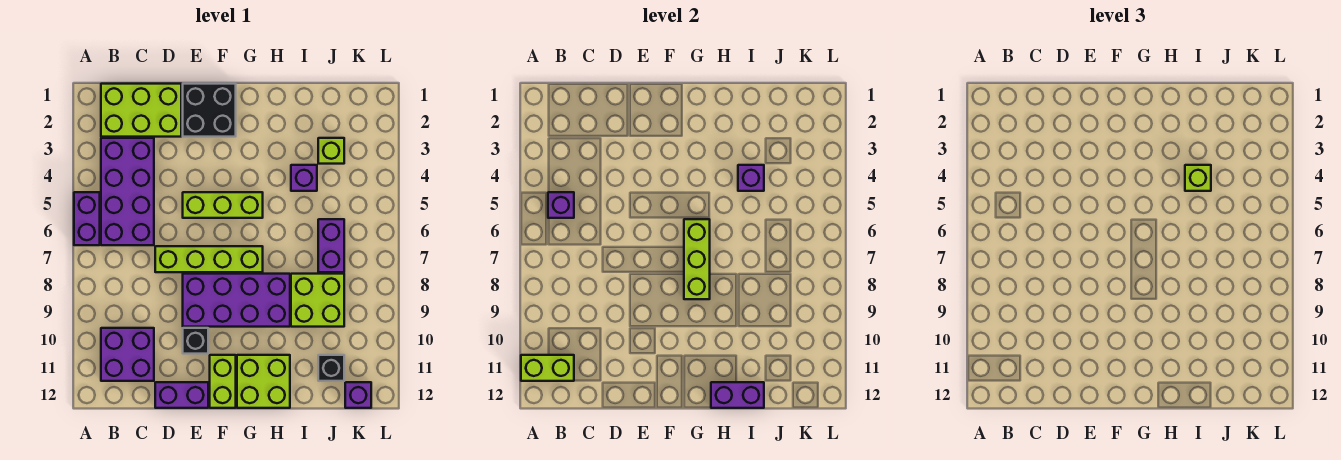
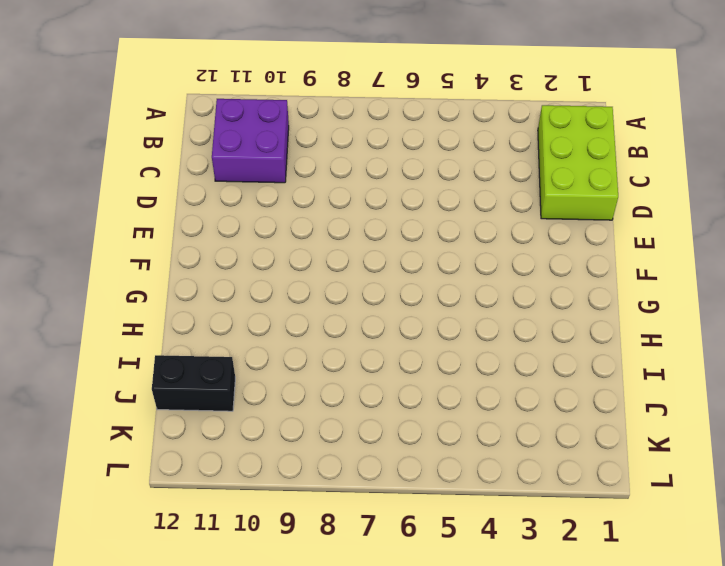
black 1x2 brick [152,355,235,411] -> black 1x1 brick [318,355,344,381]
none -> purple 1x2 brick [74,192,100,245]
none -> purple 2x4 brick [101,138,154,245]
none -> lime 1x4 brick [155,246,263,272]

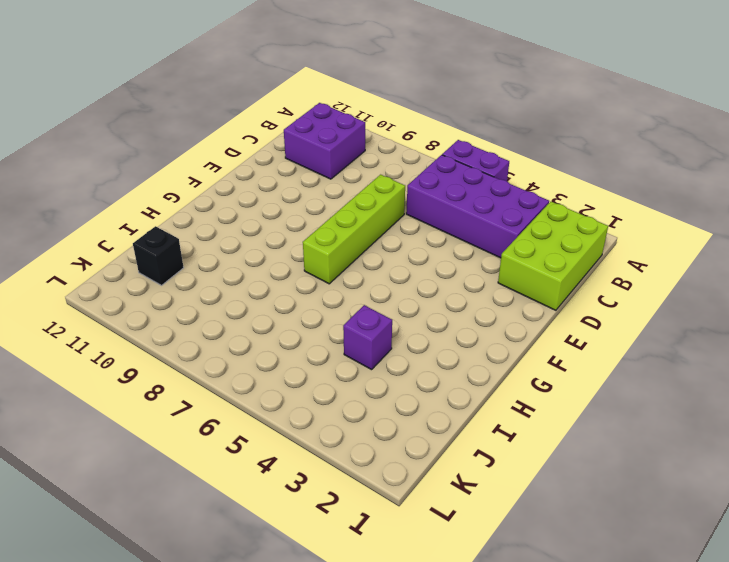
none -> purple 1x2 brick [155,382,208,408]
none -> black 2x2 brick [183,84,236,137]
none -> lime 1x3 brick [183,192,263,218]

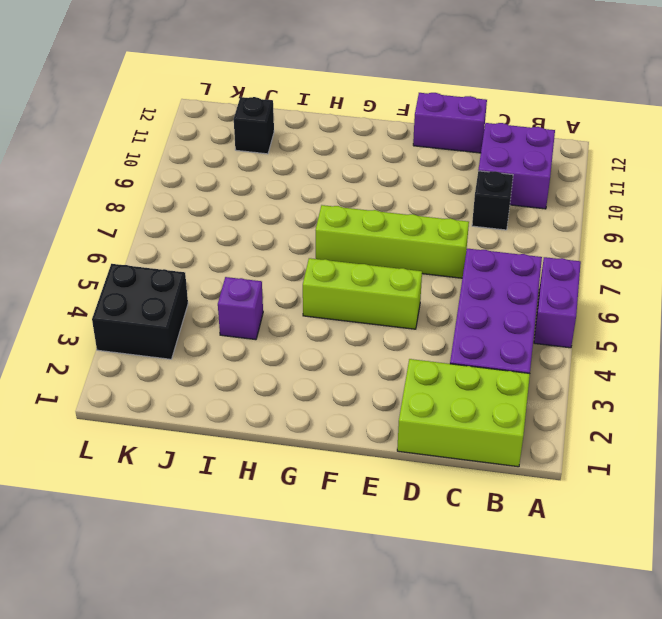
black 1x1 brick [472,171,513,230] -> black 1x1 brick moved to [183,328,208,354]
black 2x2 brick [92,264,188,359] -> black 2x2 brick moved to [183,84,236,137]
none -> purple 2x4 brick [183,274,290,327]
none -> lime 1x2 brick [210,355,236,408]
none -> lime 2x2 brick [237,355,290,408]

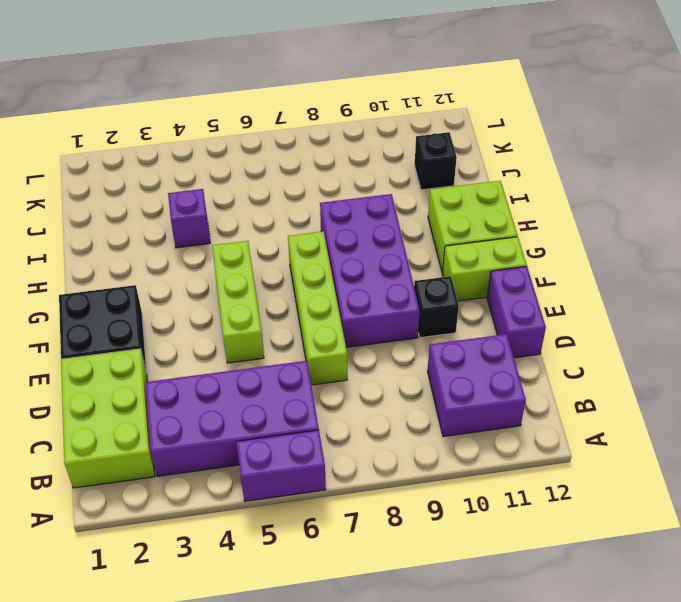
none -> lime 2x2 brick [291,274,344,327]
none -> lime 1x1 brick [318,138,344,164]
none -> purple 1x2 brick [318,219,344,272]

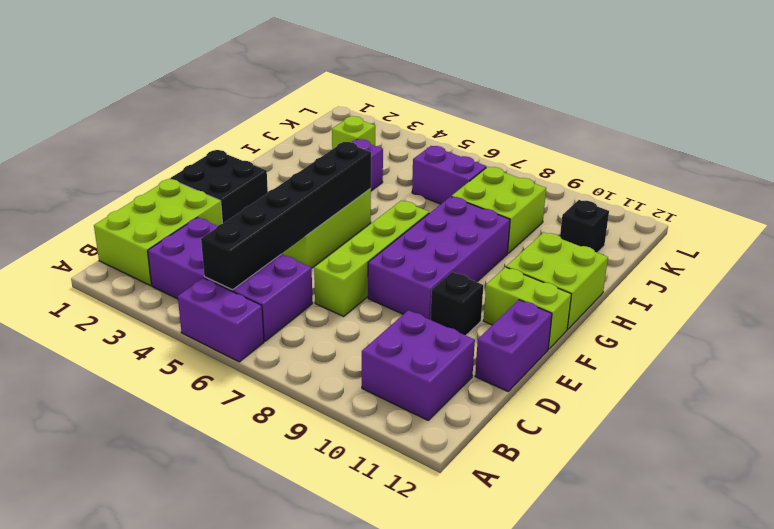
black 1x6 brick [201,142,371,290] -> purple 1x1 brick [548,192,574,218]
none -> purple 1x1 brick [345,382,371,408]
none -> lime 1x2 brick [521,355,574,381]
none -> lime 1x3 brick [684,219,710,299]

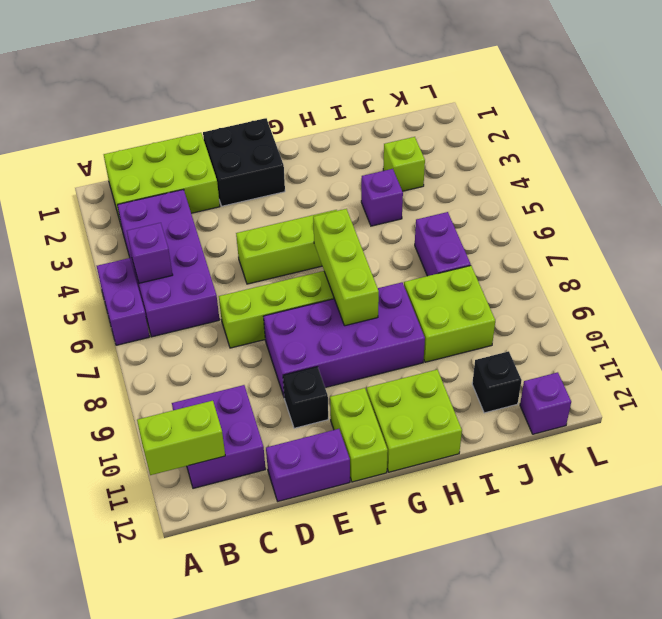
none -> purple 1x2 brick [711,382,764,408]
none -> purple 1x1 brick [738,165,764,191]
none -> lime 1x1 brick [1185,165,1211,191]

